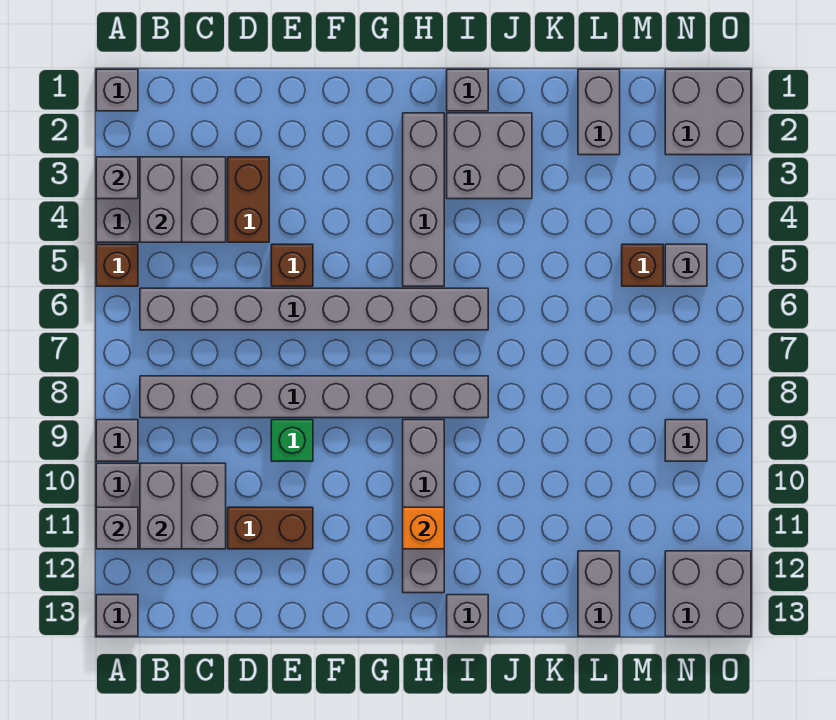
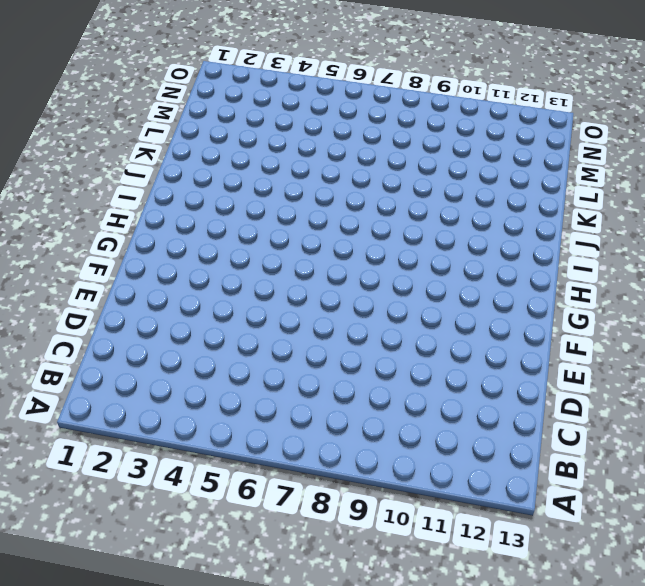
none -> grey 1x1 brick [96,69,138,111]
none -> grey 2x3 brick [96,157,226,242]
none -> brown 1x1 brick [96,244,138,286]

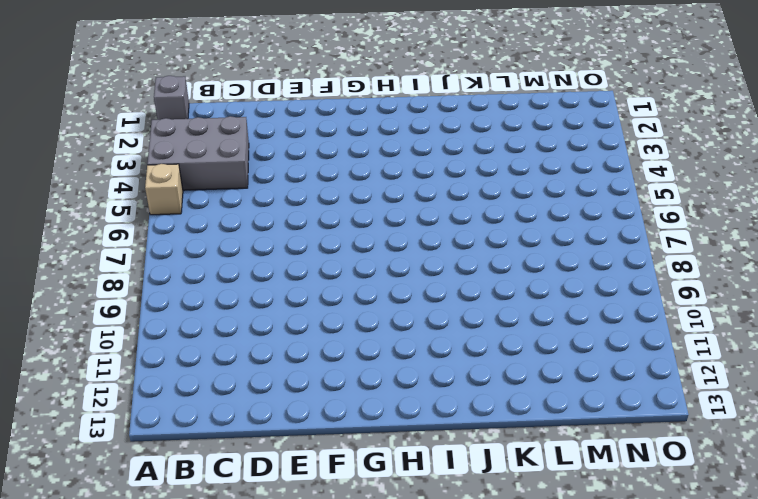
tan 1x1 brick [145,164,183,215] -> brown 1x1 brick [96,244,138,286]
none -> grey 1x1 brick [96,420,138,461]
none -> grey 2x3 brick [96,463,226,549]
none -> grey 1x1 brick [96,595,138,636]

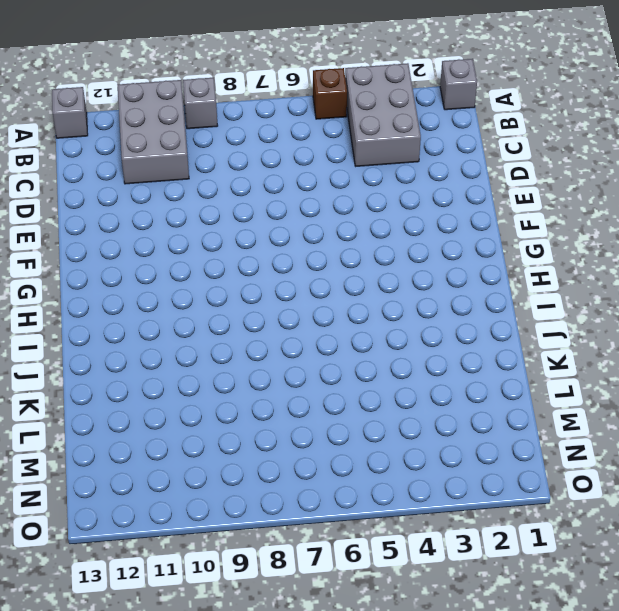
none -> grey 1x8 brick [140,288,488,330]
none -> grey 1x8 brick [140,376,488,418]
none -> brown 1x2 brick [228,157,269,242]

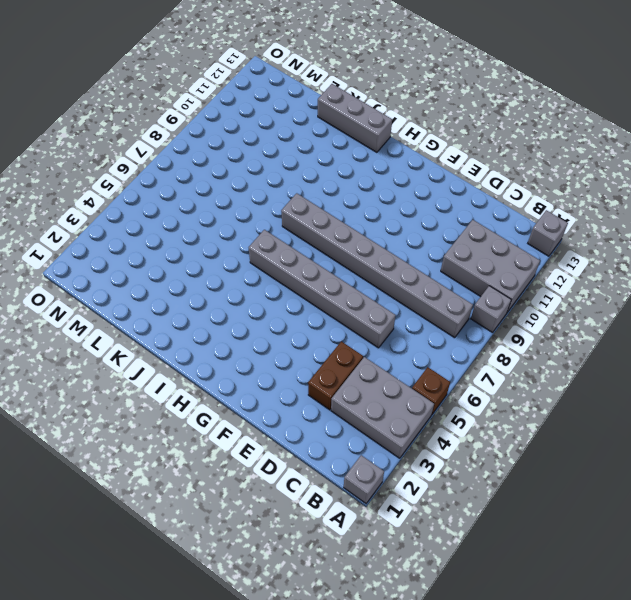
grey 1x6 brick [249,230,396,348] -> grey 1x8 brick [140,288,488,330]
grey 1x3 brick [318,84,392,152] -> grey 1x1 brick [447,595,488,636]
none -> brown 1x2 brick [228,507,313,549]
none -> brown 1x1 brick [271,244,313,286]
none -> green 1x1 brick [271,420,313,461]

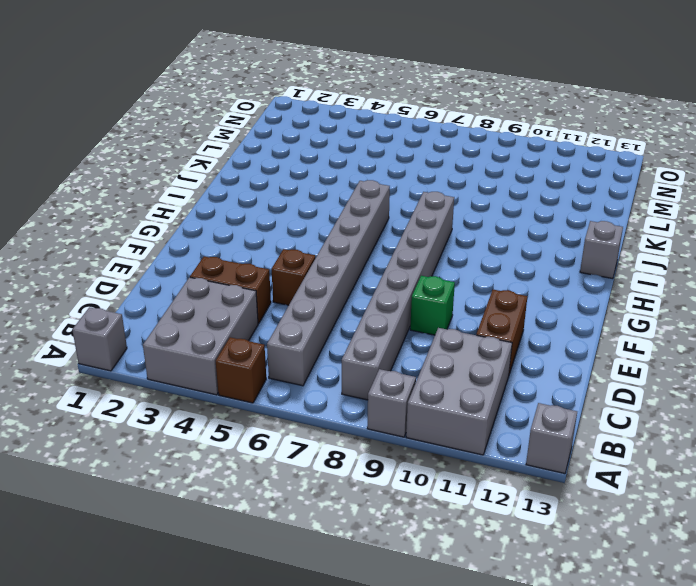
none -> grey 1x4 brick [403,113,444,286]
none -> grey 1x4 brick [403,420,444,593]
none -> grey 1x1 brick [447,69,488,111]

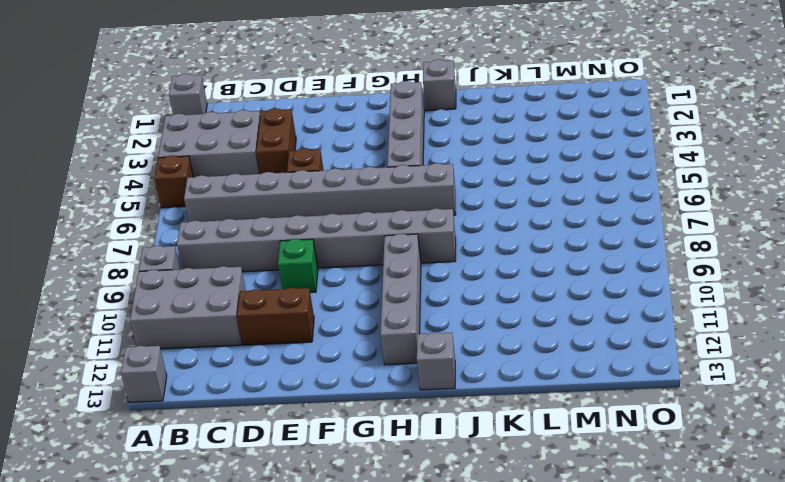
none -> grey 2x2 brick [447,113,532,199]
none -> grey 1x2 brick [578,69,620,155]
none -> grey 1x2 brick [578,551,620,636]

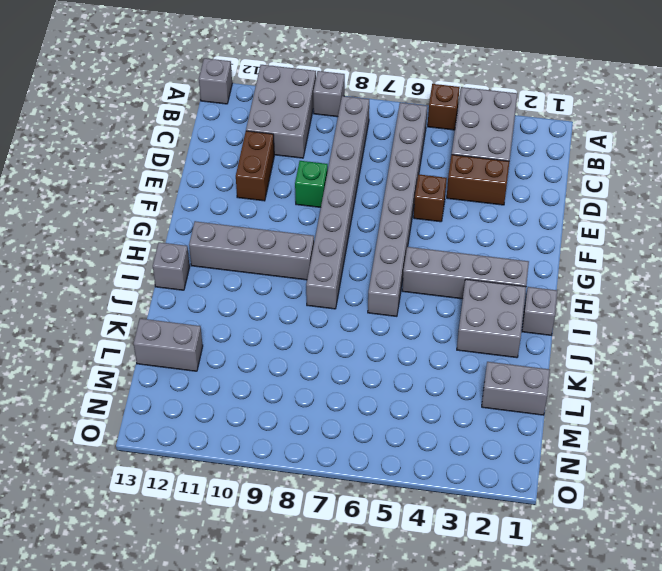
none -> grey 1x1 brick [96,69,138,111]
none -> brown 1x1 brick [622,244,663,286]
none -> grey 2x2 brick [665,69,751,155]

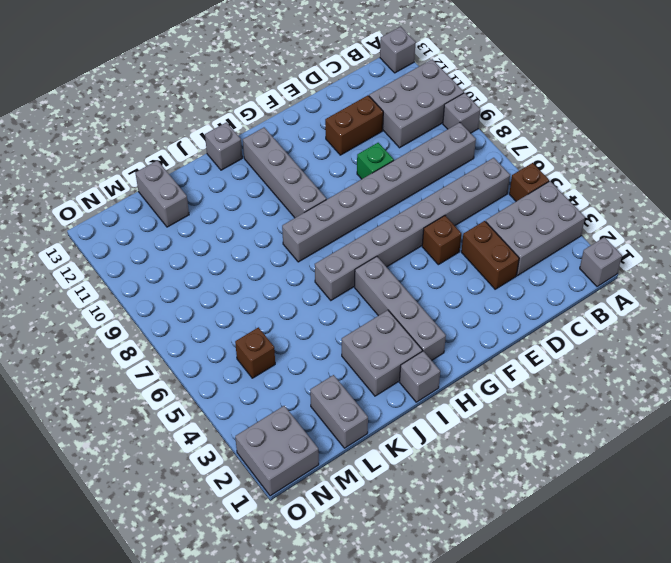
none -> grey 1x1 brick [665,244,707,286]
none -> grey 1x1 brick [665,420,707,461]
none -> grey 2x2 brick [665,551,751,636]

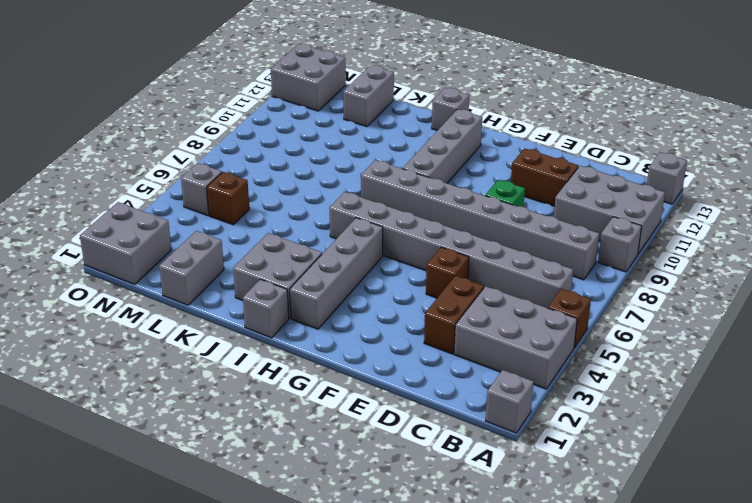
none -> grey 1x1 brick [665,420,707,461]
none -> grey 1x1 brick [96,157,138,199]
none -> grey 1x1 brick [96,507,138,549]

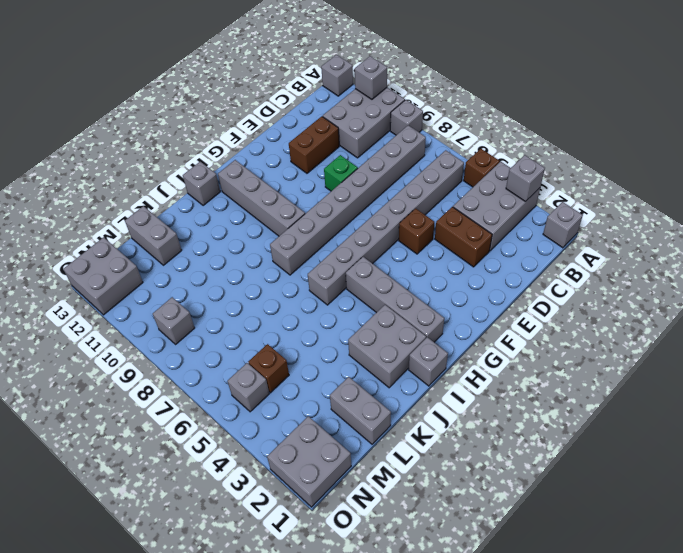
none -> grey 1x2 brick [140,157,182,242]
none -> grey 1x2 brick [140,463,182,549]
none -> orange 1x1 brick [403,507,444,549]

